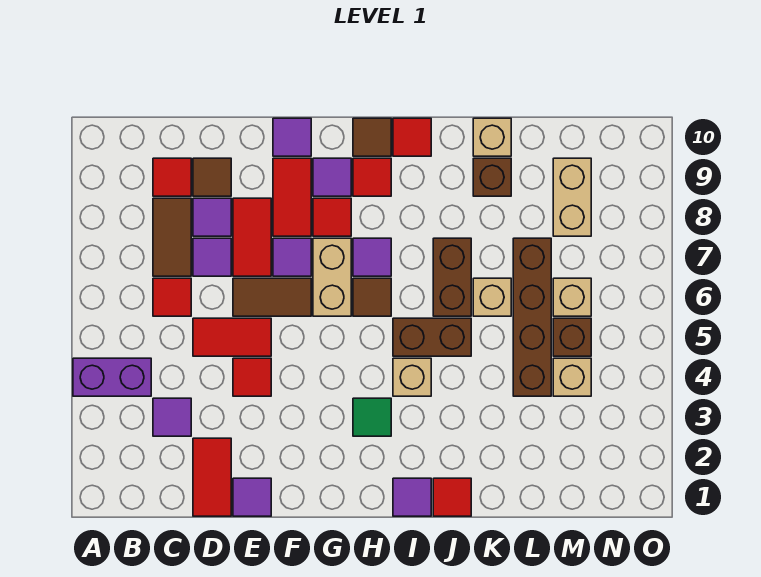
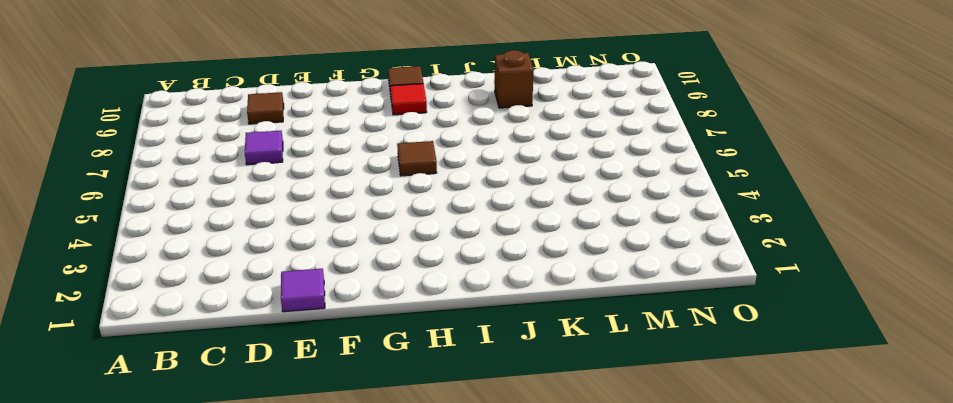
none -> purple 1x2 brick [73,358,151,396]
none -> purple 1x1 tile [153,398,191,436]
none -> red 1x1 tile [153,278,191,316]
none -> brown 1x2 tile [153,198,191,276]

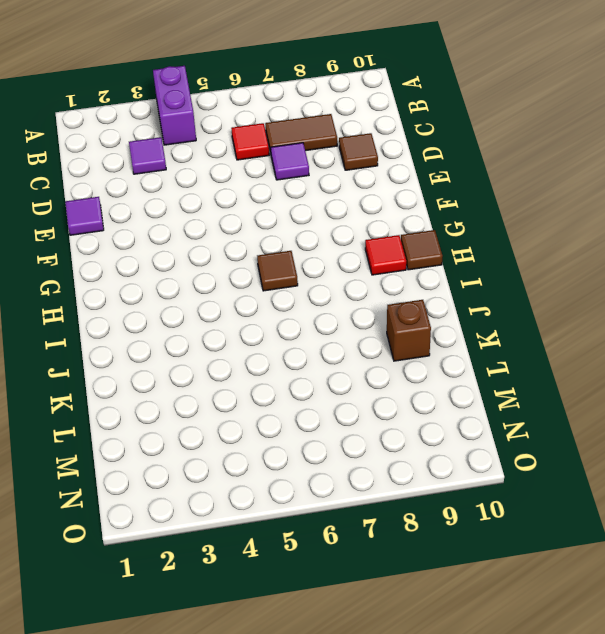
none -> red 1x1 tile [153,158,191,196]
none -> red 1x2 tile [193,438,231,516]
none -> red 1x2 tile [193,318,271,356]
none -> purple 1x1 tile [193,198,231,236]

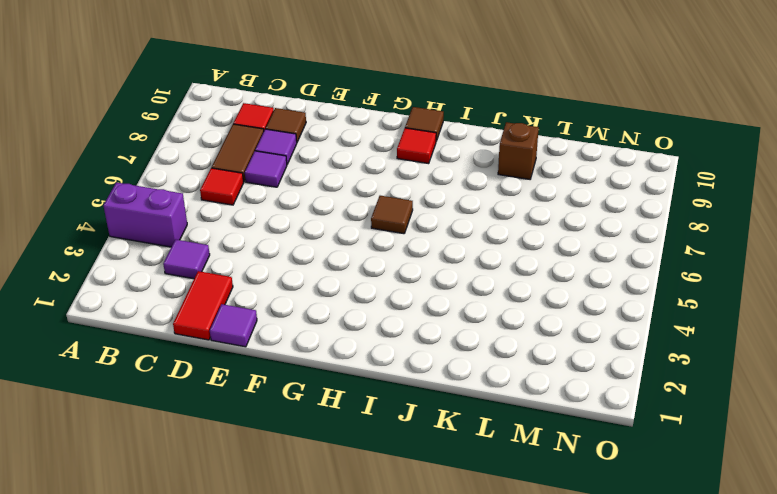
none -> red 1x2 tile [193,318,271,356]
none -> red 1x1 tile [233,358,271,396]
none -> brown 1x2 tile [233,278,311,316]
none -> red 1x2 tile [233,198,271,276]

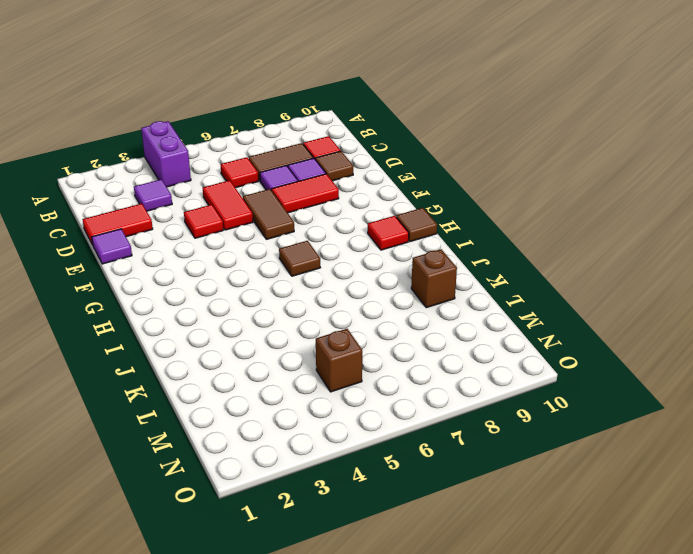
none -> purple 1x1 tile [273,238,311,276]
none -> red 1x2 tile [273,158,311,236]
none -> purple 1x1 tile [273,118,311,156]
none -> tan 1x2 brick [313,238,351,316]

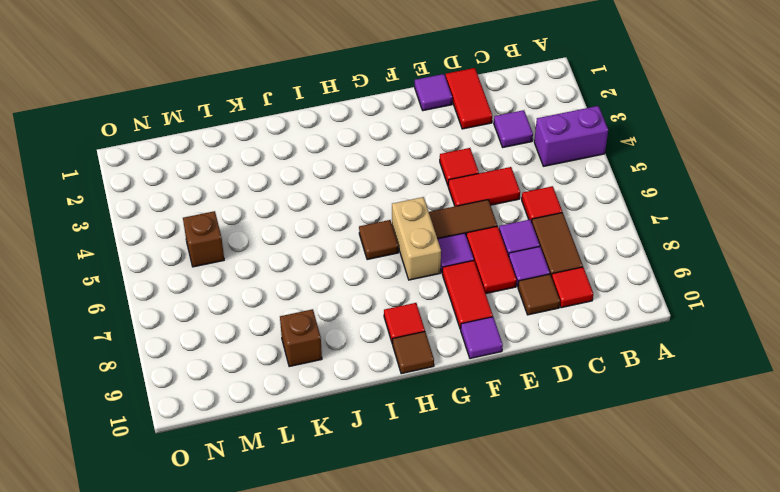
none -> red 1x1 tile [313,198,351,236]
none -> purple 1x1 tile [313,158,351,196]
none -> green 1x1 tile [353,398,391,436]
none -> purple 1x1 tile [353,238,391,276]

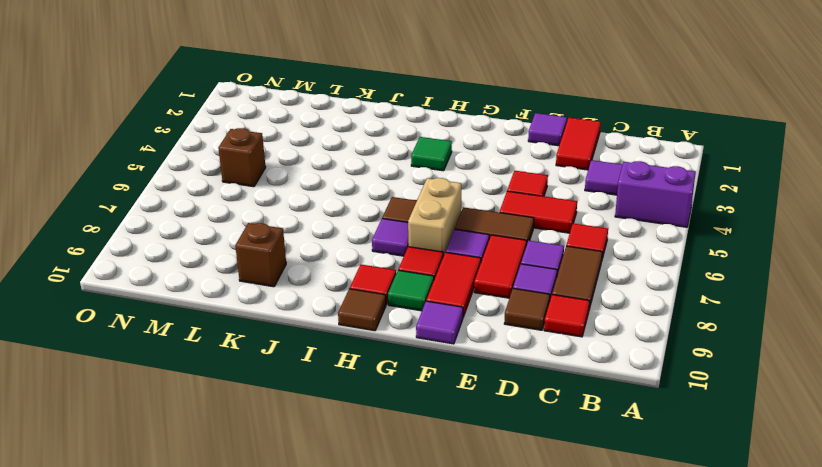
green 1x1 tile [388,270,434,311] -> purple 1x1 tile [313,158,351,196]
none -> purple 1x1 tile [393,478,431,516]
none -> tan 1x1 brick [393,358,431,396]
none -> brown 1x2 brick [393,318,471,356]
none -> red 1x1 tile [393,118,431,156]

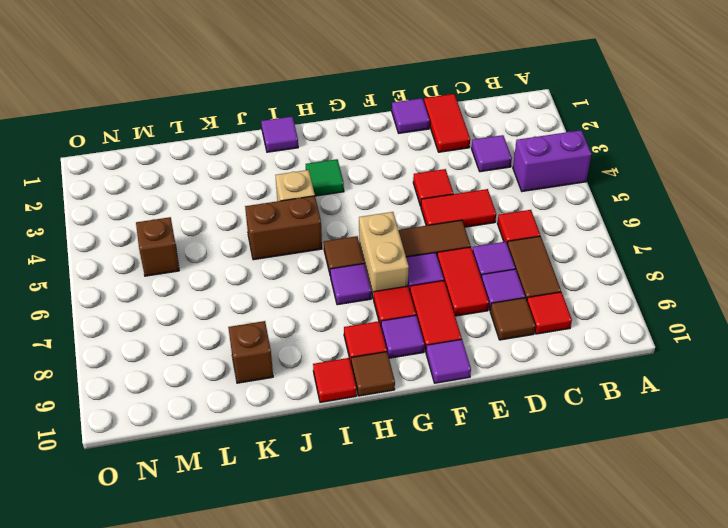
none -> red 1x1 tile [433,478,471,516]
none -> brown 1x2 brick [433,238,471,316]
none -> tan 1x1 brick [473,278,511,316]
none -> tan 1x1 brick [473,118,511,156]

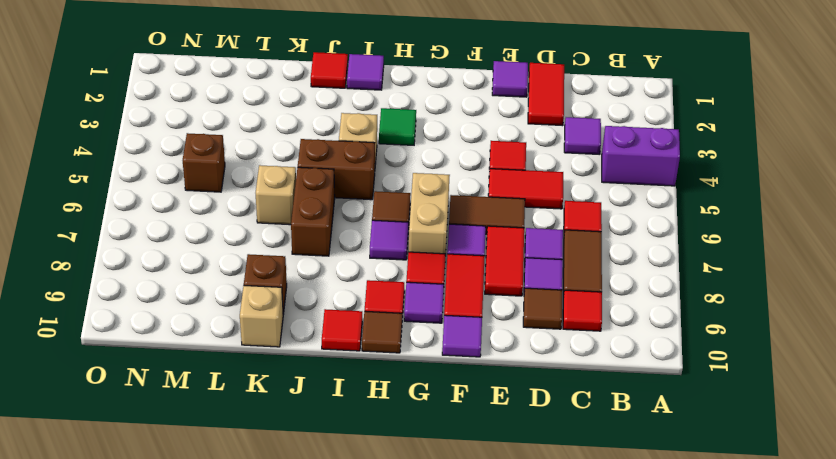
none -> brown 1x4 brick [513,238,551,396]
none -> tan 1x1 brick [553,358,591,396]
none -> tan 1x1 brick [553,278,591,316]
none -> tan 1x2 brick [553,158,591,236]

